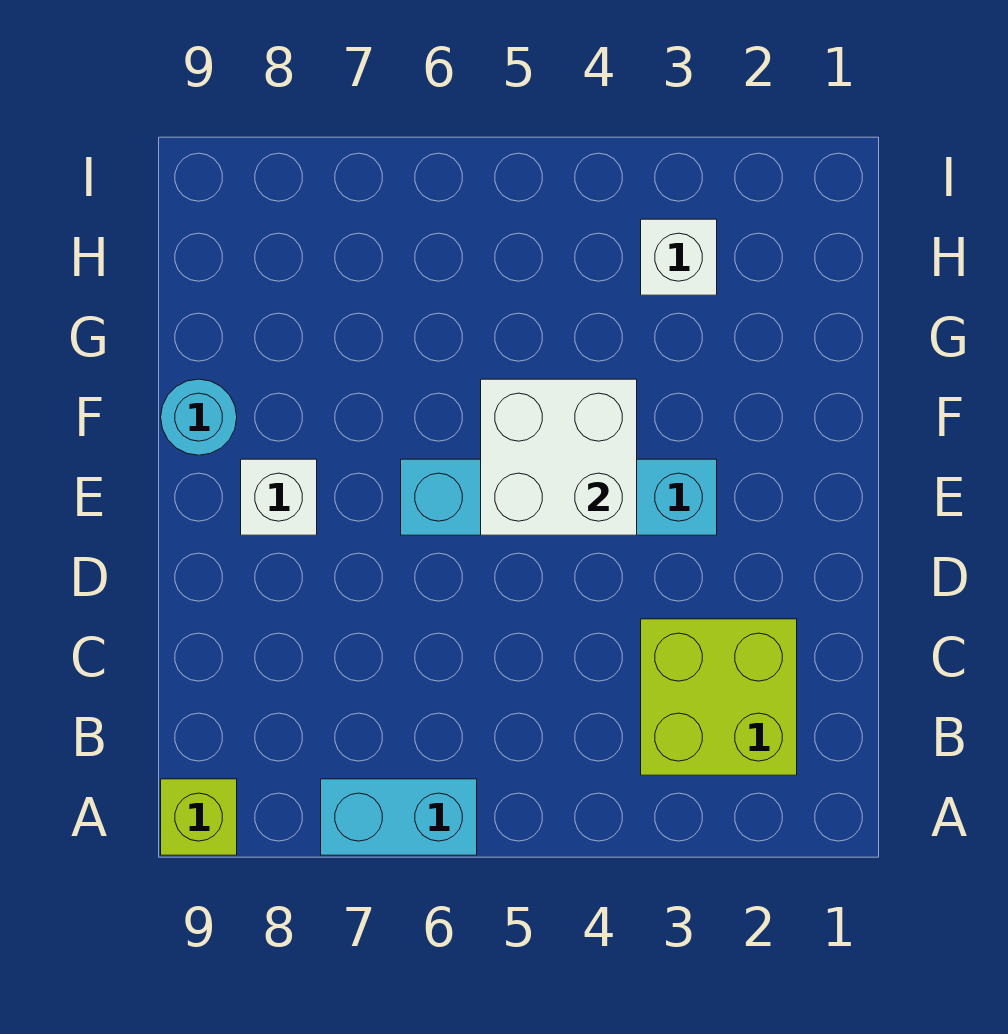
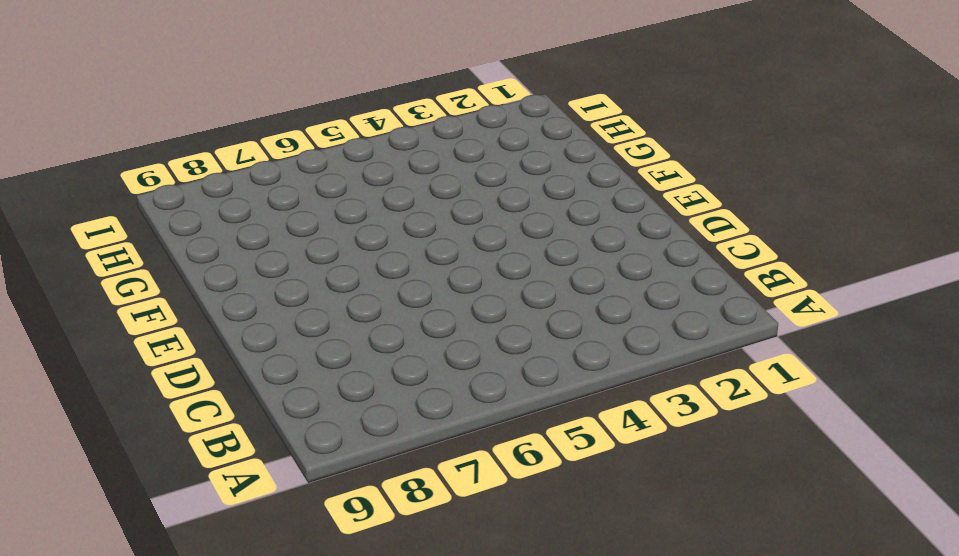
none -> cyan 1x2 brick [321,779,477,855]
none -> lime 1x1 brick [161,779,237,855]

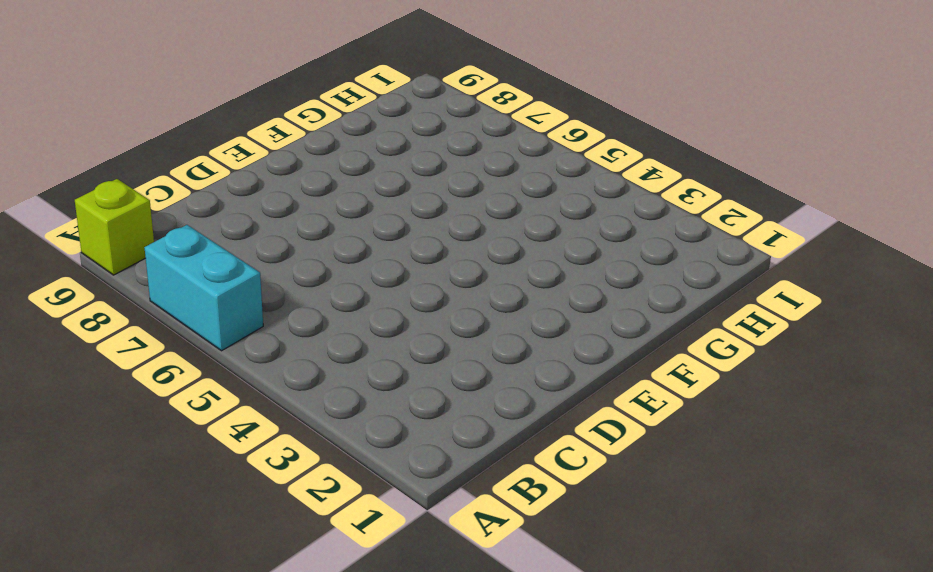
none -> lime 2x2 brick [641,619,797,775]
none -> cyan 1x4 brick [401,459,717,535]

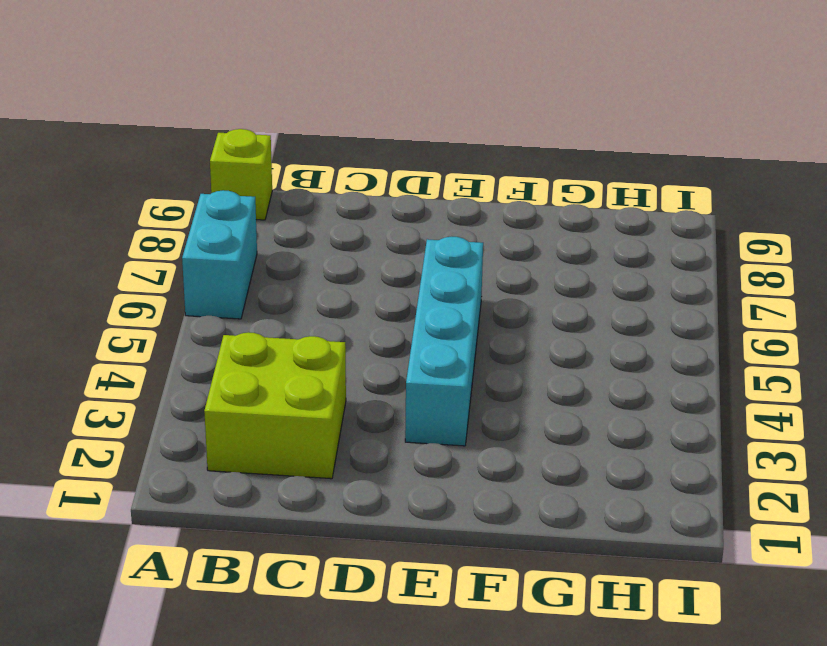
none -> white 1x1 brick [241,459,317,535]
none -> cyan 1x1 round brick [161,379,237,455]

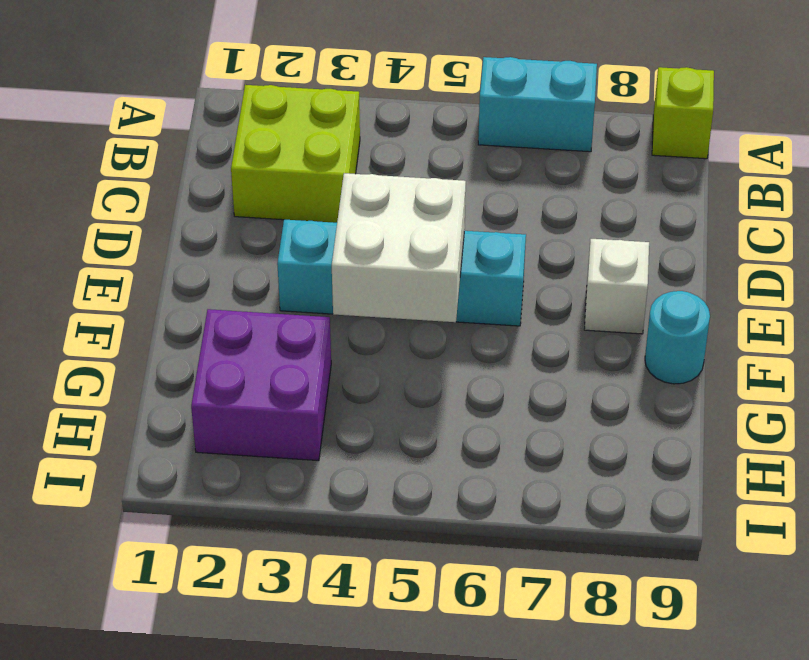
purple 2x2 brick [191,309,331,461] -> white 1x1 brick [641,219,717,295]

